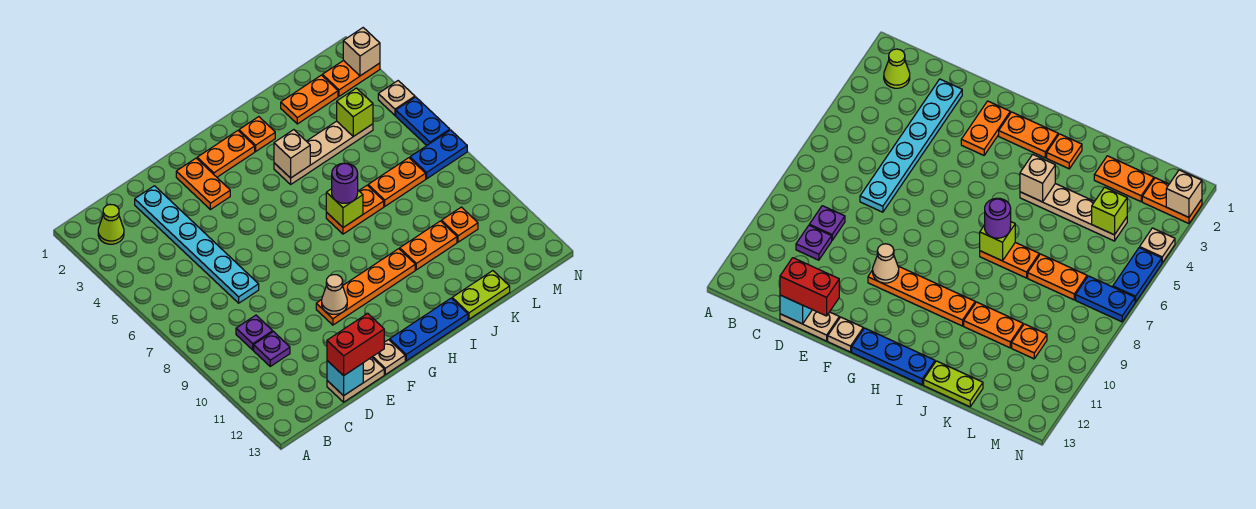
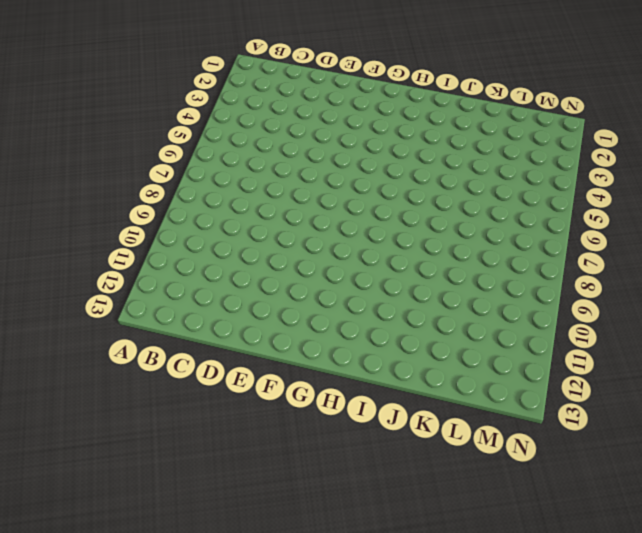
none -> lime 1x1 cone [98,205,124,244]
none -> purple 1x1 plate [236,315,273,350]
none -> purple 1x1 plate [254,332,290,366]
none -> cyan 1x6 plate [135,186,259,303]

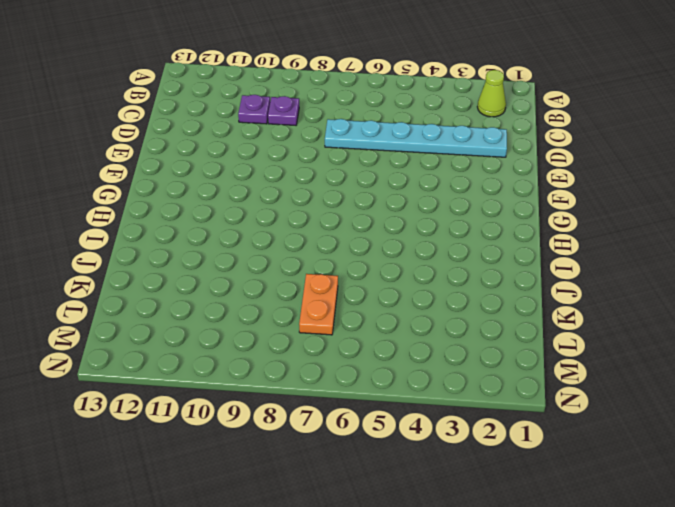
none -> tan 1x2 plate [327,357,384,402]
none -> orange 1x2 plate [176,158,230,210]
none -> orange 1x4 plate [316,249,415,325]
none -> tan 1x1 plate [372,340,405,375]

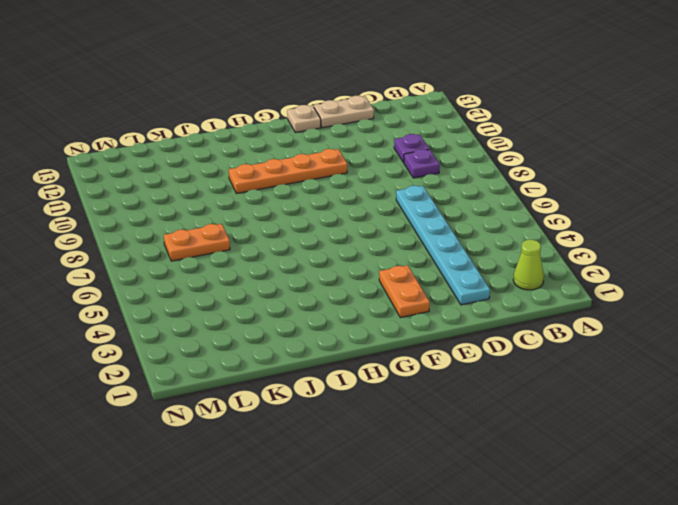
none -> orange 1x2 plate [197,131,255,177]
none -> blue 1x3 plate [390,298,468,361]
none -> orange 1x1 plate [239,117,275,151]
none -> tan 1x4 plate [274,121,373,184]

